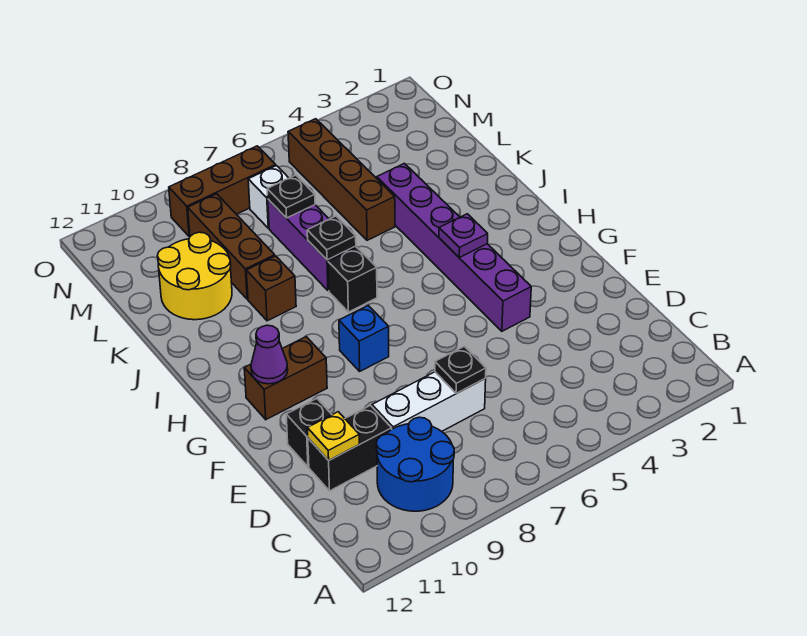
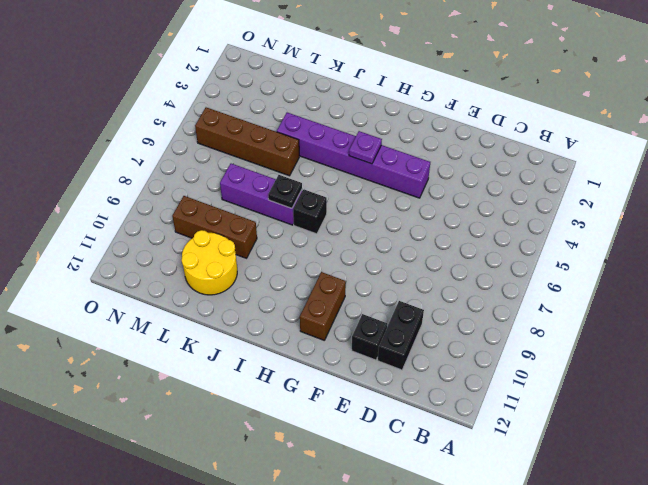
none -> blue 2x2 round brick [376,417,454,511]
none -> white 1x3 brick [372,372,486,431]
none -> blue 1x1 brick [339,306,389,371]

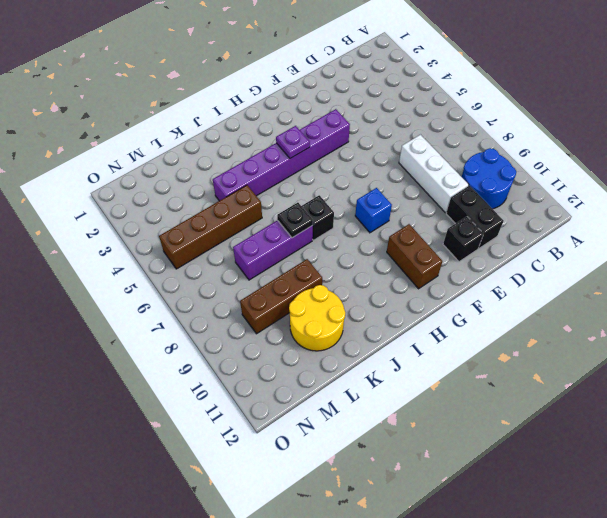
none -> brown 1x1 brick [246,256,296,321]
none -> white 1x1 brick [248,166,289,228]
none -> brown 1x3 brick [169,146,276,237]

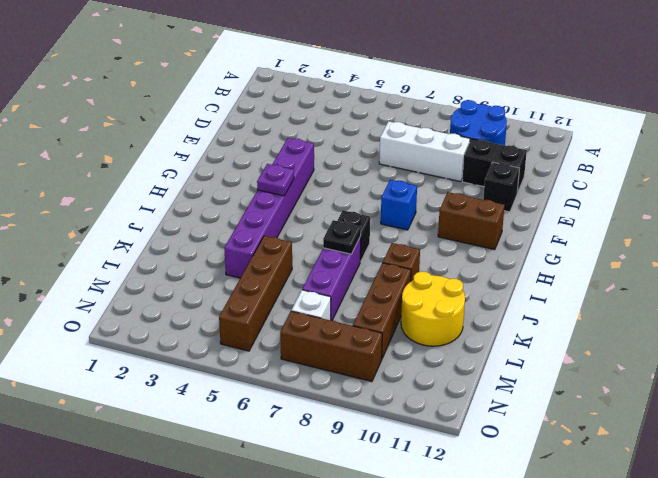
none -> black 1x1 plate [435,346,486,394]
none -> yellow 1x1 plate [307,412,359,460]
none -> purple 1x1 cone [251,325,288,384]

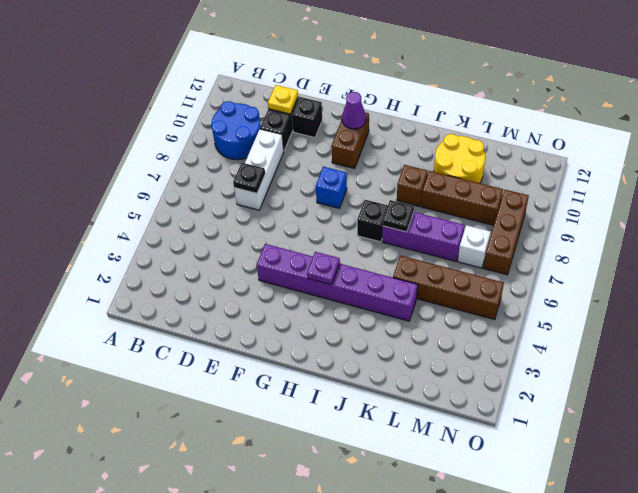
none -> black 1x1 plate [267,175,315,218]

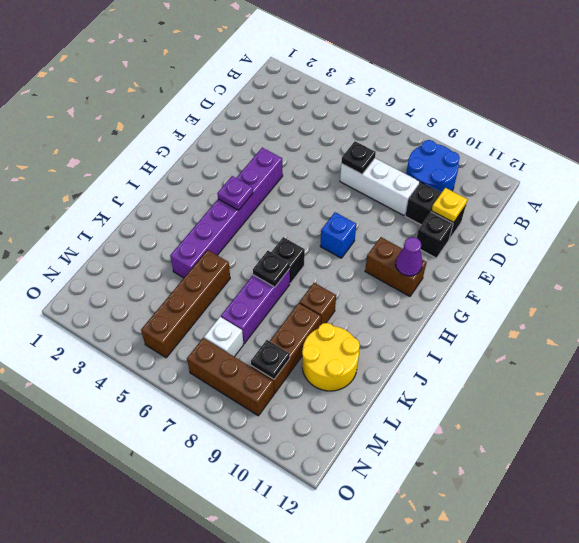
black 1x1 plate [251,340,290,379] -> black 1x1 plate moved to [267,175,315,218]

